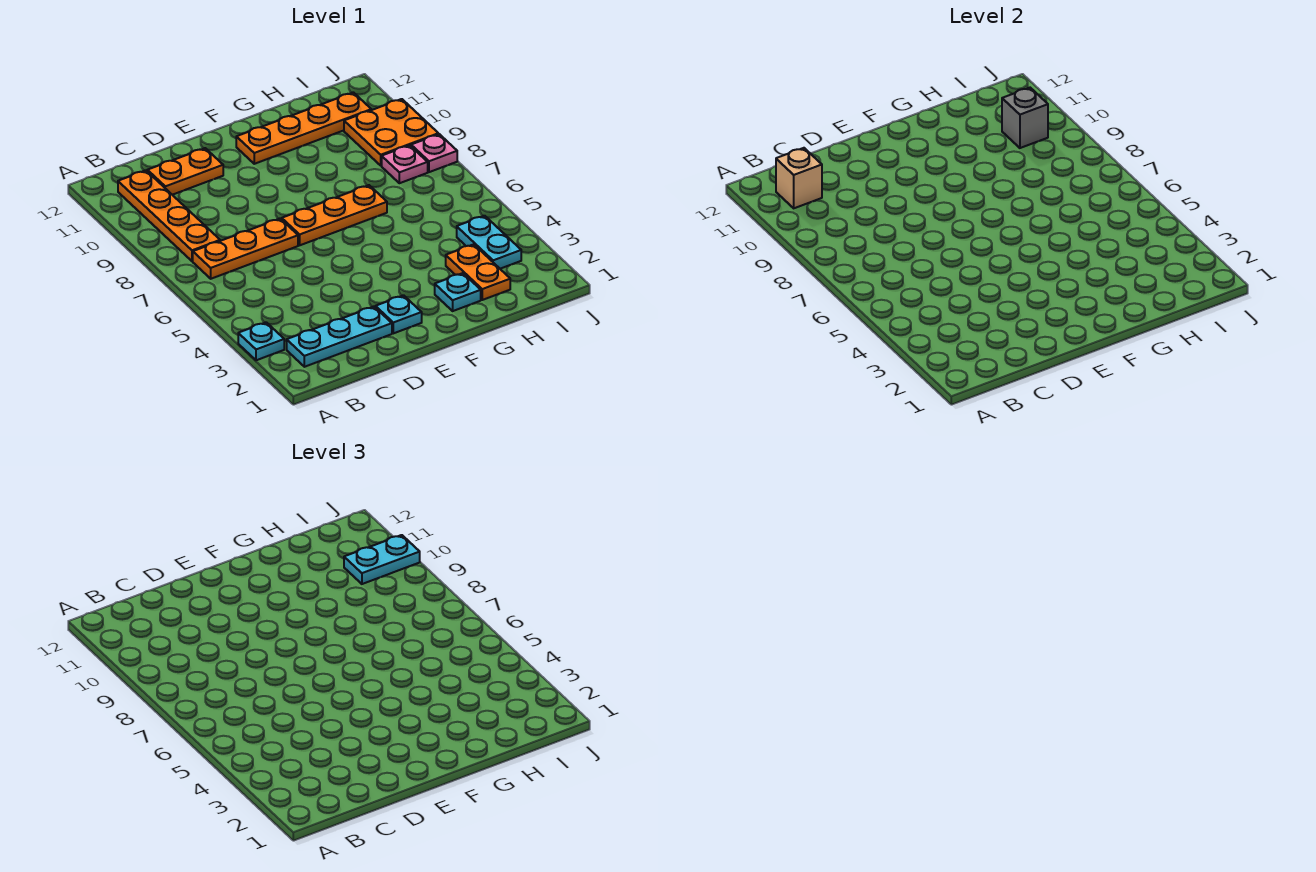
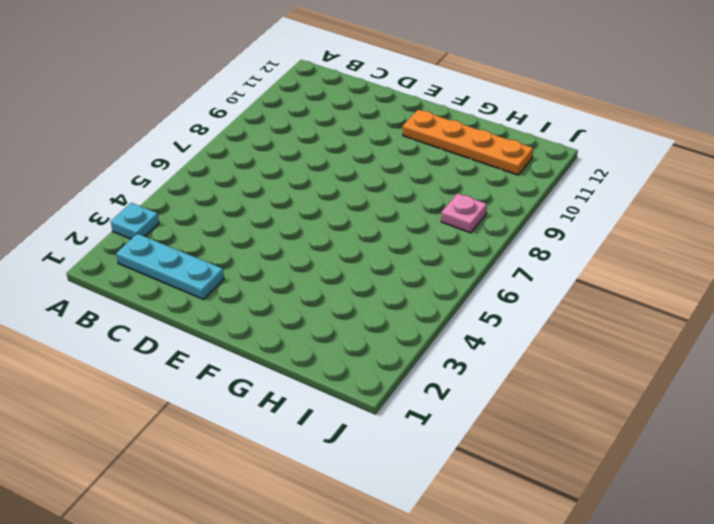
none -> orange 1x3 plate [193,219,298,279]
none -> orange 1x4 plate [118,170,220,261]
none -> orange 1x2 plate [147,148,223,195]

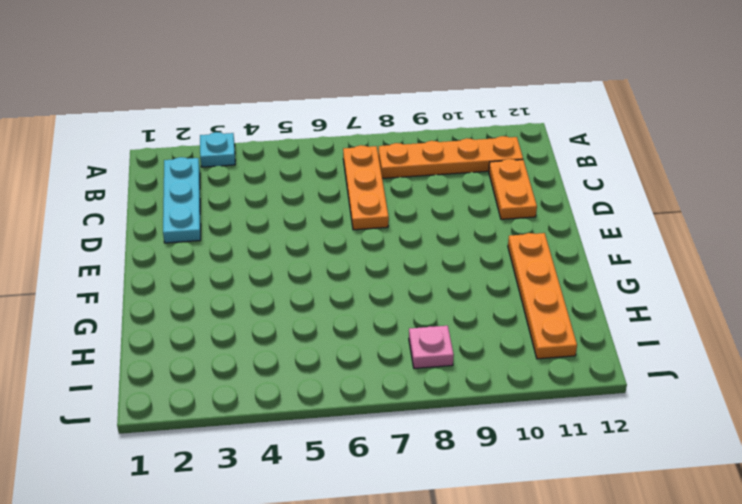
none -> cyan 1x1 plate [375,295,422,333]
none -> orange 1x3 plate [282,185,387,245]
none -> cyan 1x1 plate [435,273,481,311]

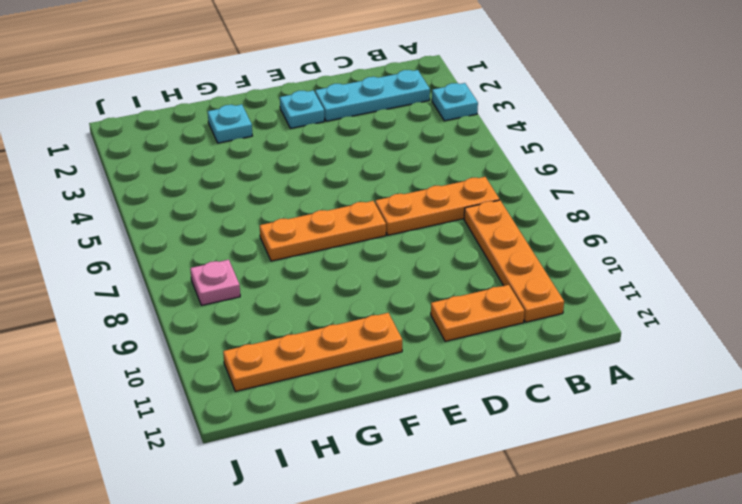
none -> orange 1x2 plate [446,244,510,300]
none -> cyan 1x2 plate [457,216,521,269]
none -> orange 2x2 plate [344,99,438,166]

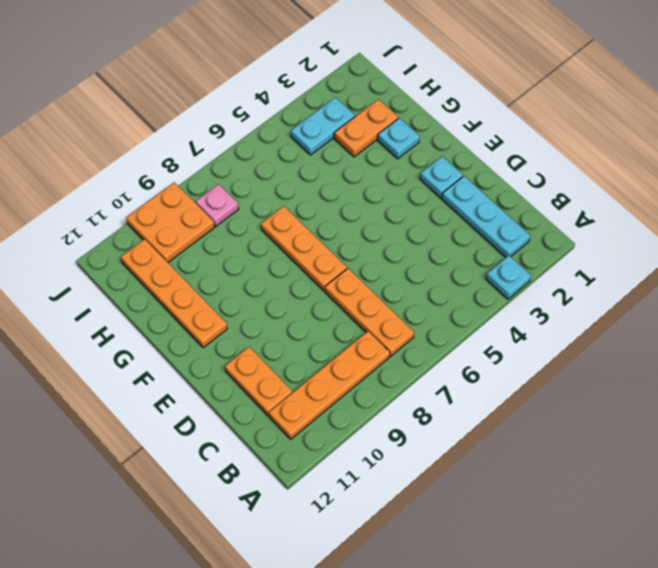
none -> pink 1x1 plate [411,134,457,172]
none -> tan 1x1 brick [776,148,822,208]
none -> grey 1x1 brick [1002,88,1048,148]

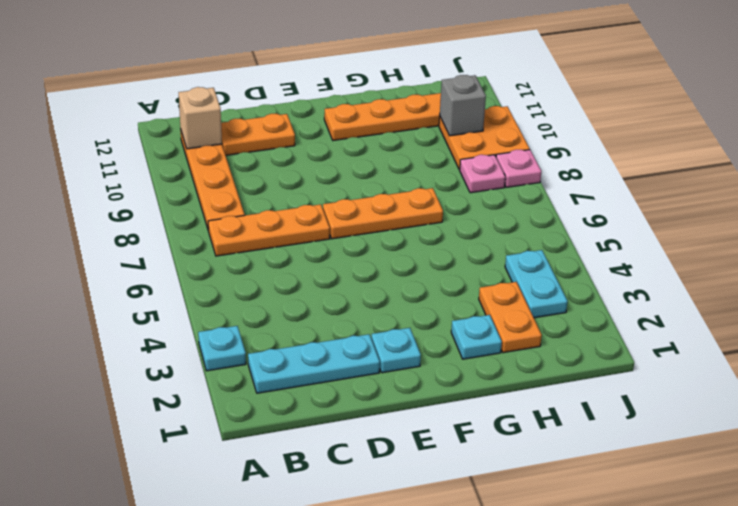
none -> cyan 1x2 plate [344,535,420,584]

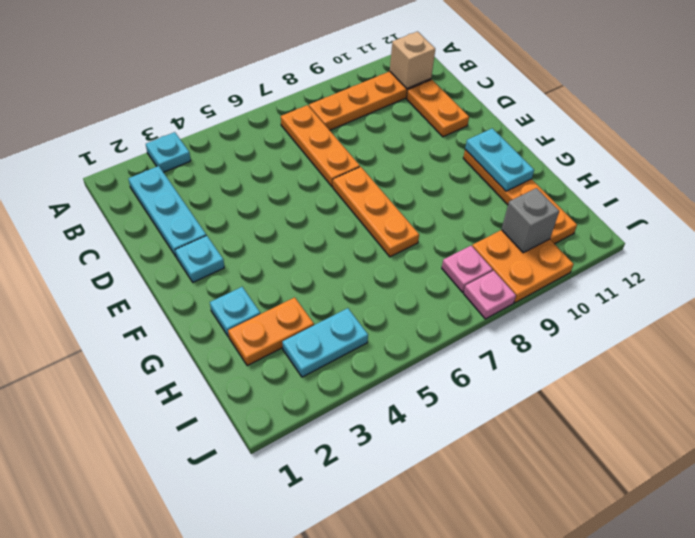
cyan 1x2 plate [465,128,534,191] -> cyan 1x2 plate moved to [344,535,420,584]

